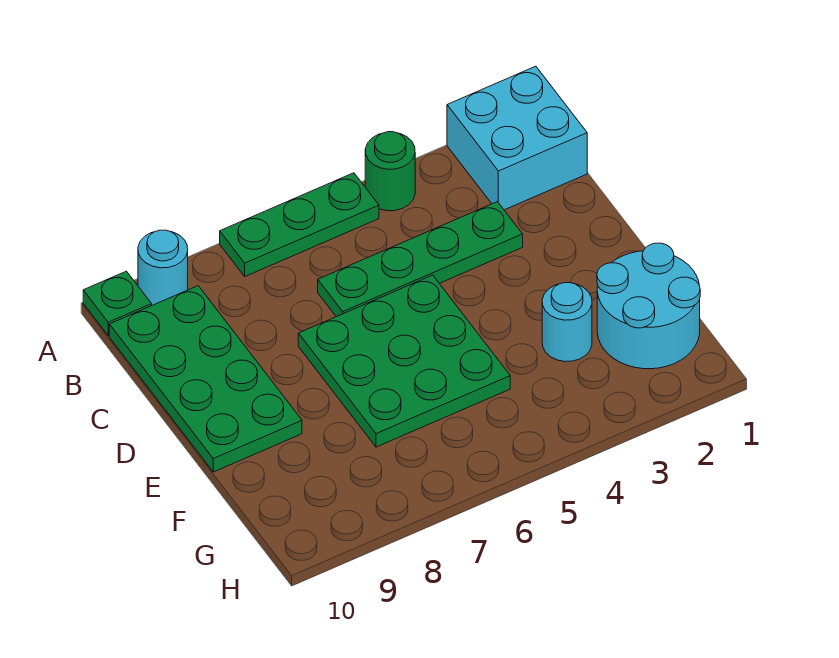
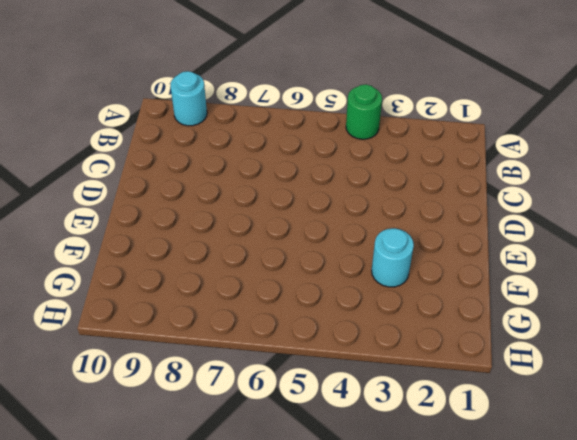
none -> cyan 2x2 brick [447,66,587,210]
none -> green 1x3 plate [220,173,379,276]

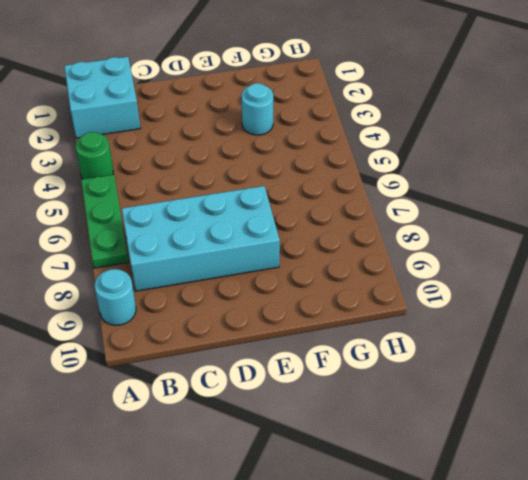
cyan 2x4 brick [122,186,280,291] -> green 3x3 plate [298,275,510,447]
none -> green 1x1 plate [83,271,152,336]
none -> green 2x4 plate [109,286,302,472]

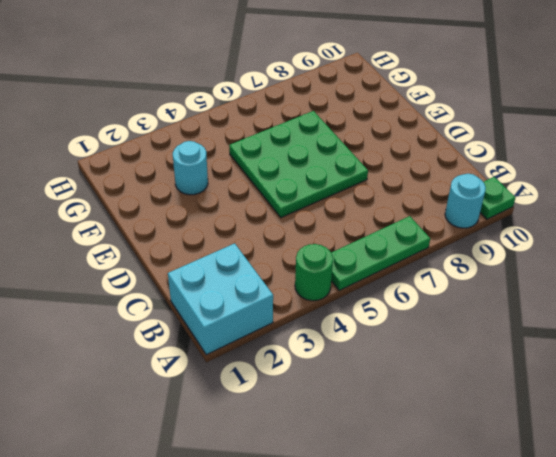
none -> green 2x4 plate [109,286,302,472]
none -> green 1x4 plate [318,202,523,317]

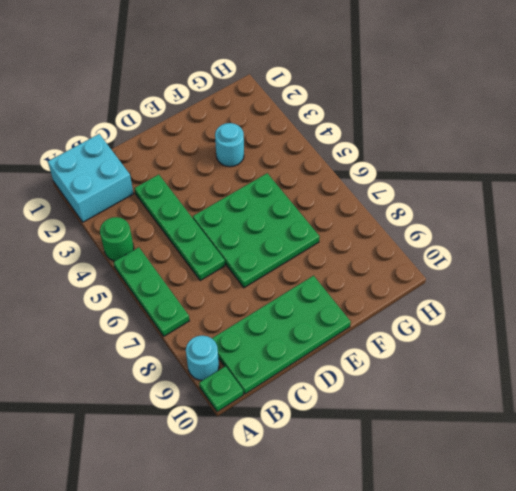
none -> cyan 2x2 round brick [597,243,700,369]

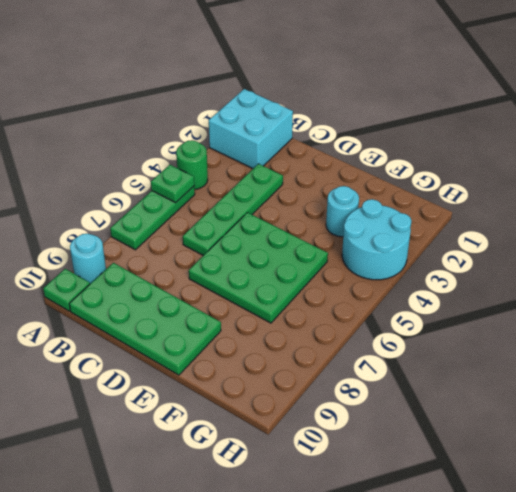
green 1x1 plate [151,165,194,203] -> none
cyan 2x2 round brick [342,199,411,280] -> cyan 2x2 round brick moved to [597,243,700,369]

